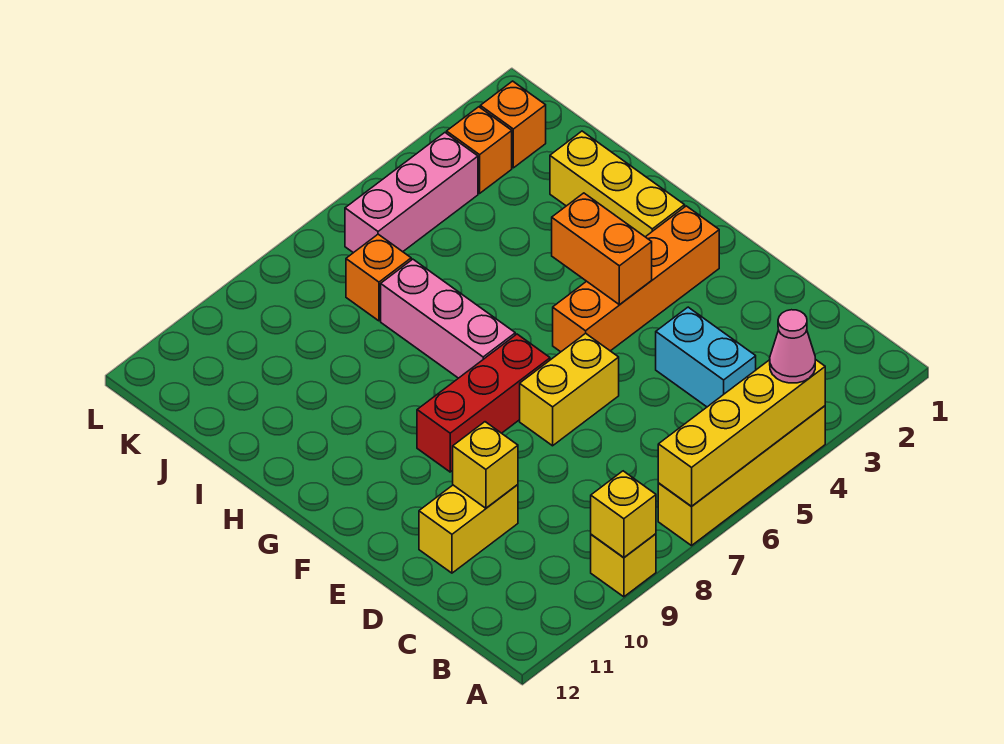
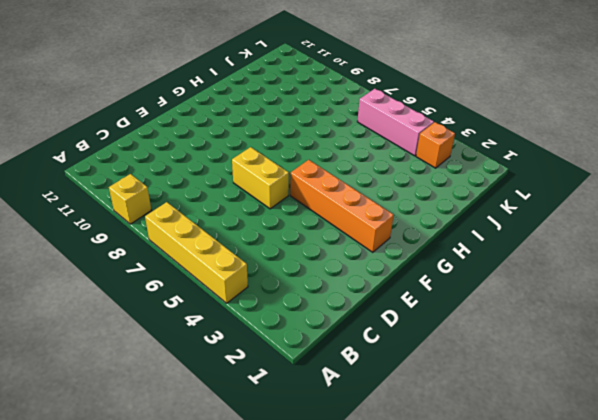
none -> cyan 1x2 brick [656,307,756,407]
none -> yellow 1x2 brick [419,485,518,573]
none -> red 1x3 brick [417,334,550,472]

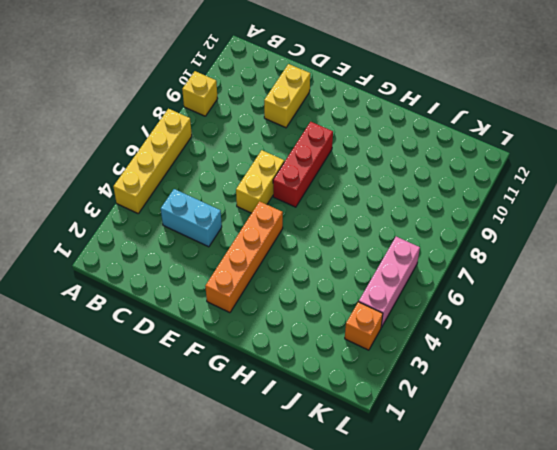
none -> yellow 1x3 brick [550,131,685,237]
none -> pink 1x3 brick [381,259,515,378]
none -> orange 1x1 brick [346,234,411,321]

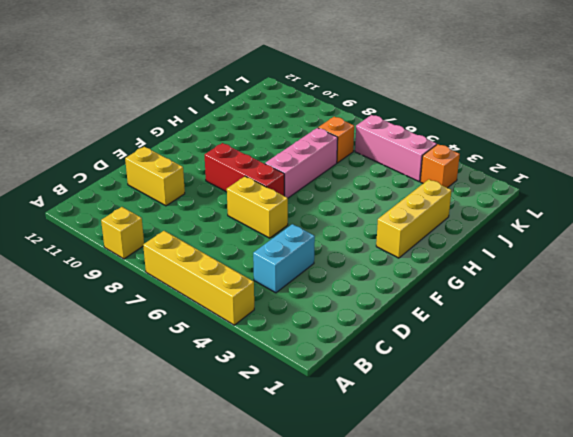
none -> orange 1x4 brick [553,206,719,352]
none -> orange 1x1 brick [480,81,546,168]
none -> yellow 1x4 brick [658,359,825,506]

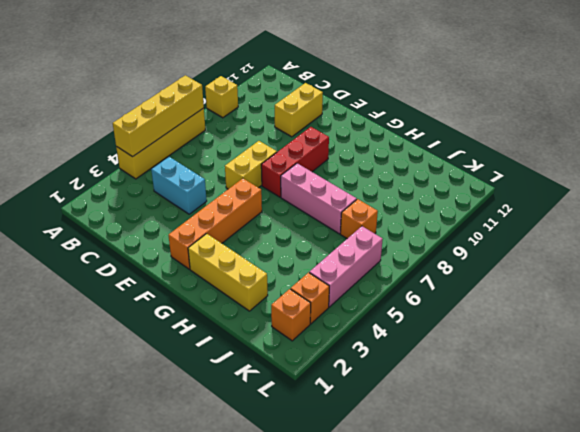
none -> yellow 1x1 brick [591,471,656,557]
none -> yellow 1x1 brick [453,422,518,508]
none -> orange 1x2 brick [552,193,652,305]

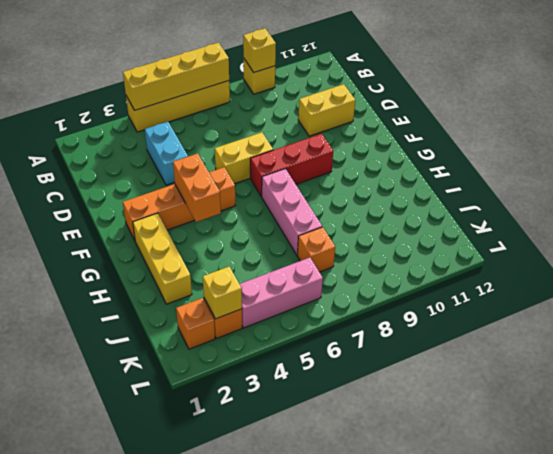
yellow 1x1 brick [203,267,242,319] -> yellow 1x1 brick moved to [453,422,518,508]
none -> pink 1x1 cone [770,310,815,383]

